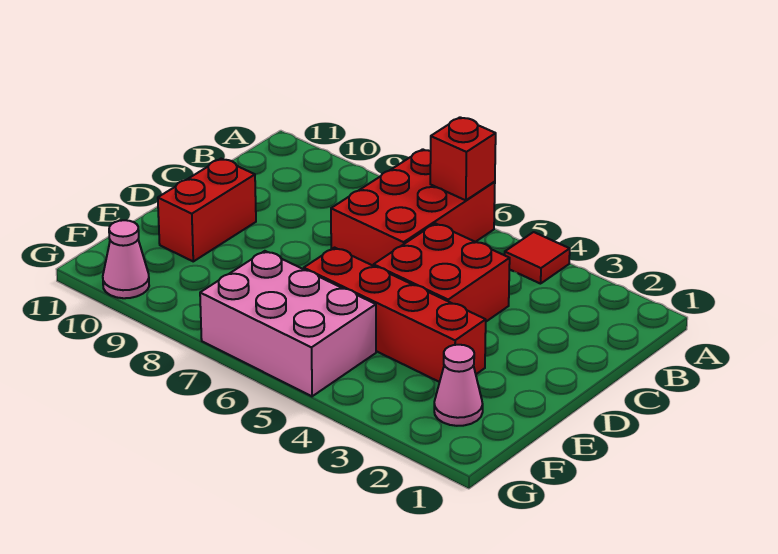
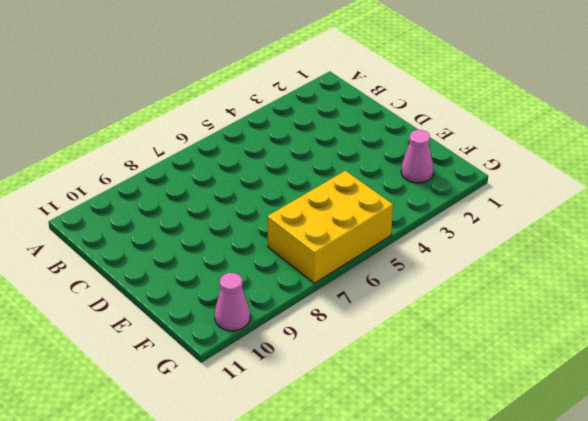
yellow 2x3 brick [267,171,393,283] -> pink 2x3 brick [200,251,376,396]
none -> red 1x1 tile [505,232,570,284]
none -> red 2x3 brick [331,149,495,266]

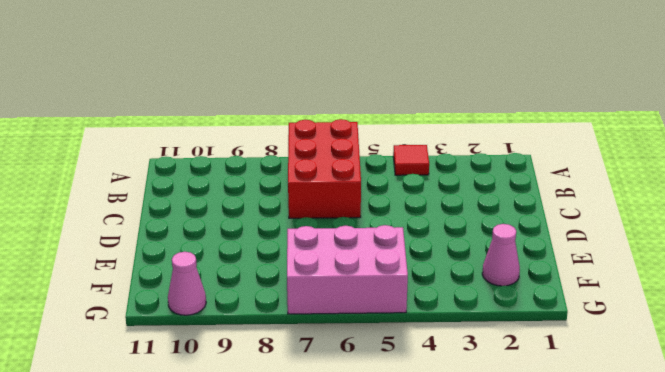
none -> red 2x2 brick [374,223,510,321]
none -> red 1x2 brick [158,159,256,261]

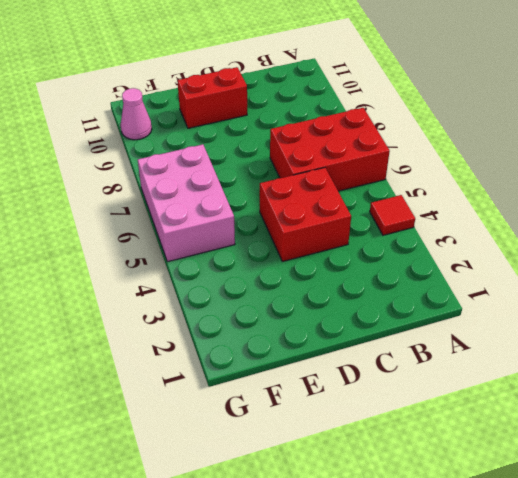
none -> red 1x4 brick [304,248,486,382]
none -> pink 1x1 cone [434,345,483,426]

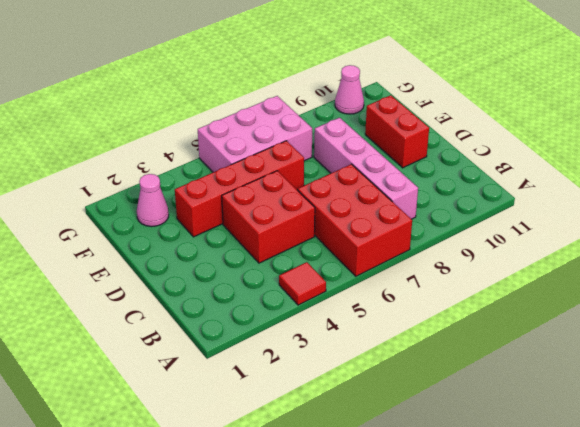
pink 1x4 brick [314,118,418,219] -> none
none -> red 1x1 brick [430,117,496,200]

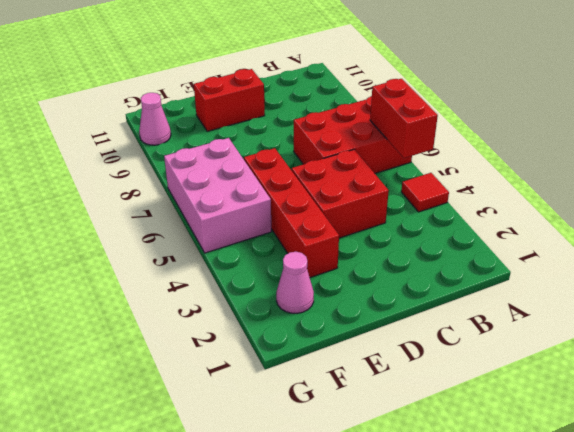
red 1x2 brick [370,79,438,158] -> red 1x1 brick [430,117,496,200]

